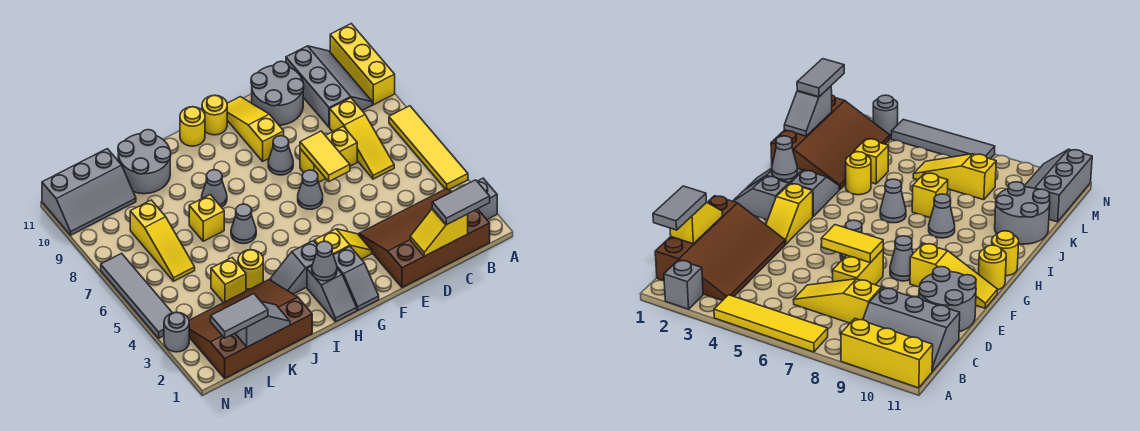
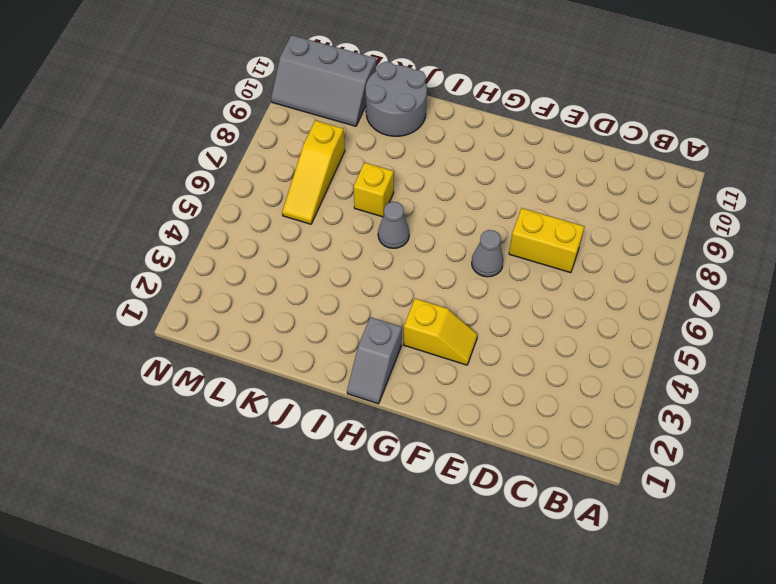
none -> grey 1x1 brick [477,178,497,219]
none -> yellow 1x4 tile [389,106,468,190]
none -> yellow 1x3 brick [330,24,395,105]
none -> brown 3x4 slope [359,189,490,288]

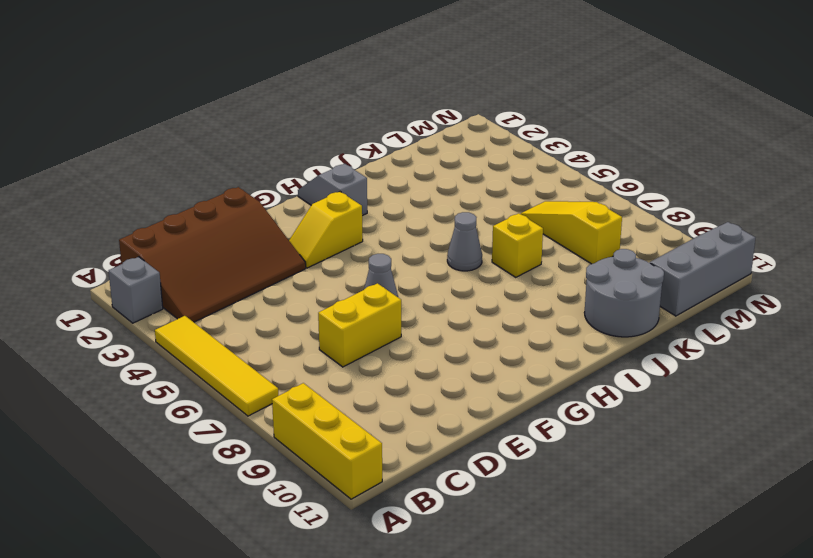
none -> grey 2x3 slope [286,46,372,127]
none -> yellow 1x3 slope [330,98,394,179]
none -> grey 2x2 round brick [251,61,304,125]
none -> grey 1x1 cone [268,136,293,175]

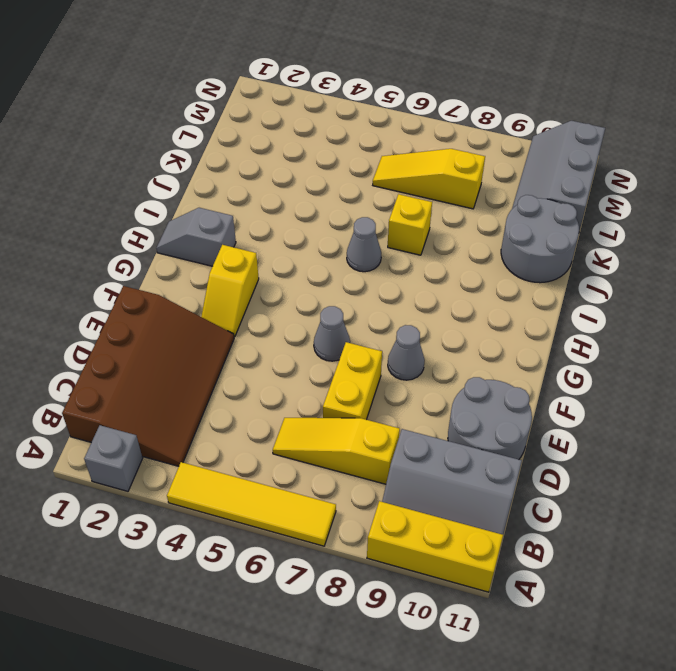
none -> yellow 1x3 slope [227,97,284,161]
none -> grey 1x2 slope [333,247,379,310]
none -> yellow 1x1 round brick [202,95,227,135]
none -> grey 1x2 slope [270,241,317,294]

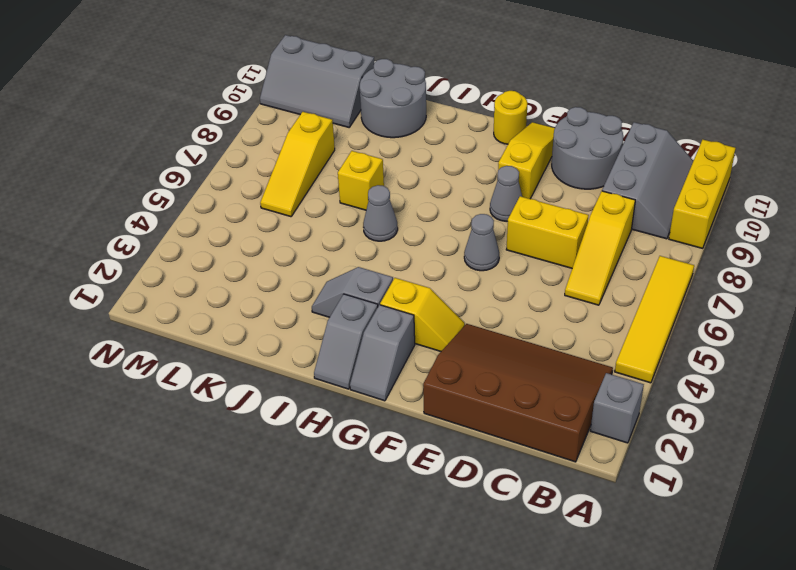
none -> yellow 1x1 round brick [180,107,205,146]
none -> grey 1x1 cone [202,170,227,207]
none -> brown 3x4 slope [189,280,312,378]
none -> yellow 1x1 round brick [238,250,263,289]

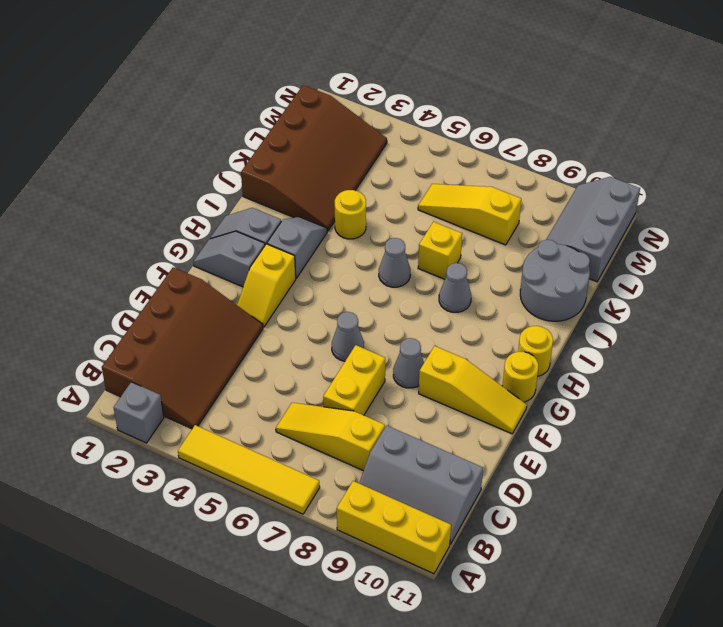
none -> grey 2x2 round brick [251,61,304,125]
none -> yellow 1x1 brick [211,258,246,303]
none -> grey 1x1 round brick [164,312,189,352]
none -> grey 1x4 tile [101,253,172,338]

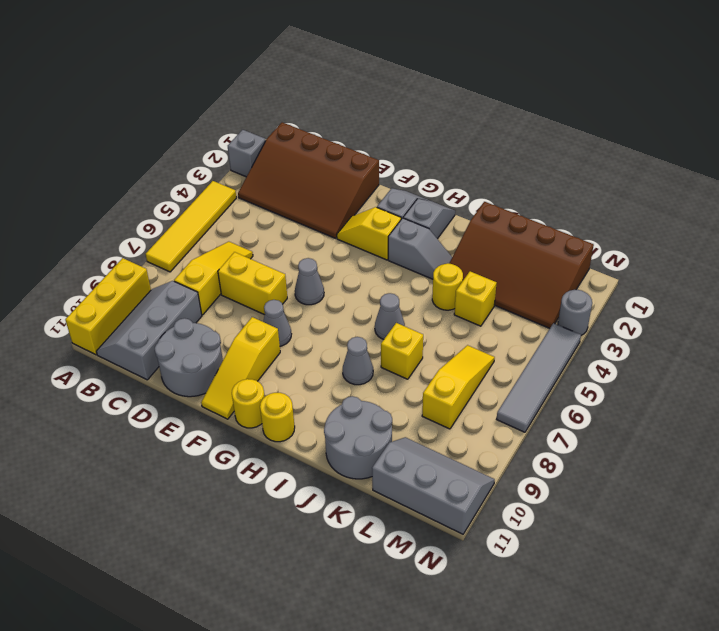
none -> yellow 1x2 slope [410,209,468,256]
none -> yellow 1x2 tile [300,131,350,181]
none -> grey 1x1 cone [312,241,337,281]
none -> grey 1x2 slope [235,301,290,347]

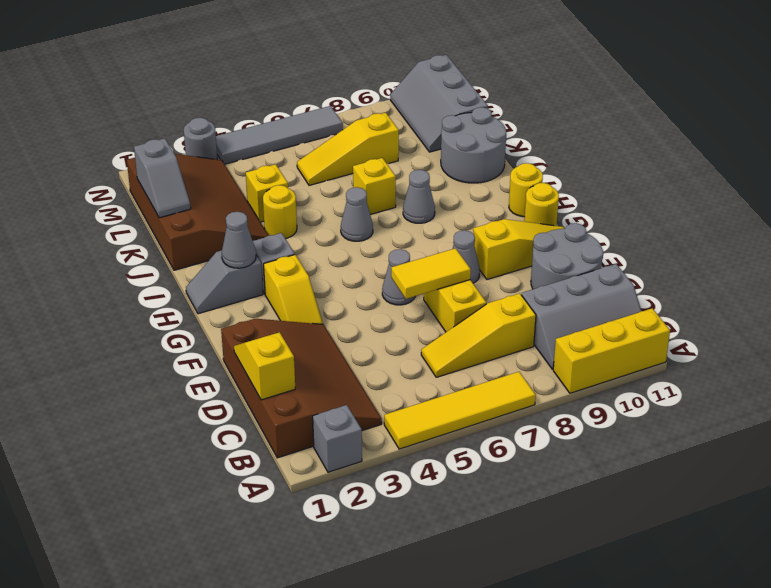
none -> grey 1x2 slope [333,247,379,310]
none -> grey 1x2 tile [432,180,490,225]
none -> grey 1x2 tile [211,294,268,338]

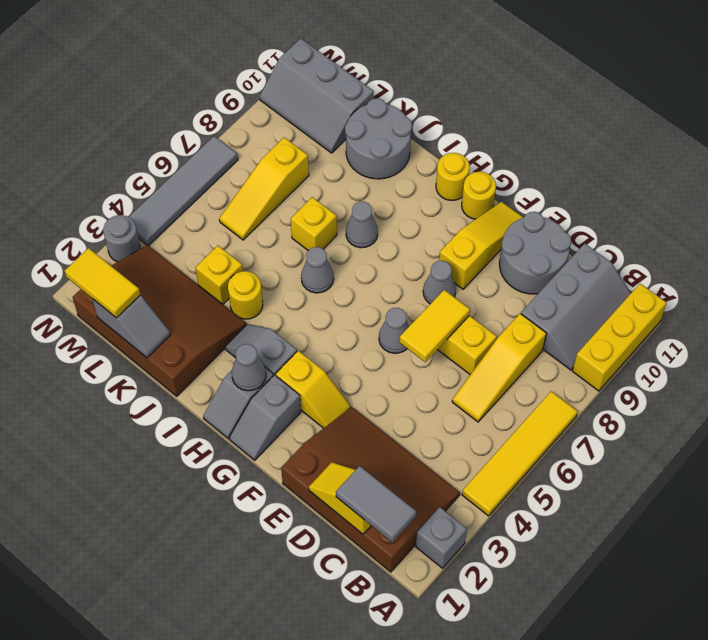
yellow 1x2 tile [65,248,140,318] -> grey 1x2 tile [211,294,268,338]

